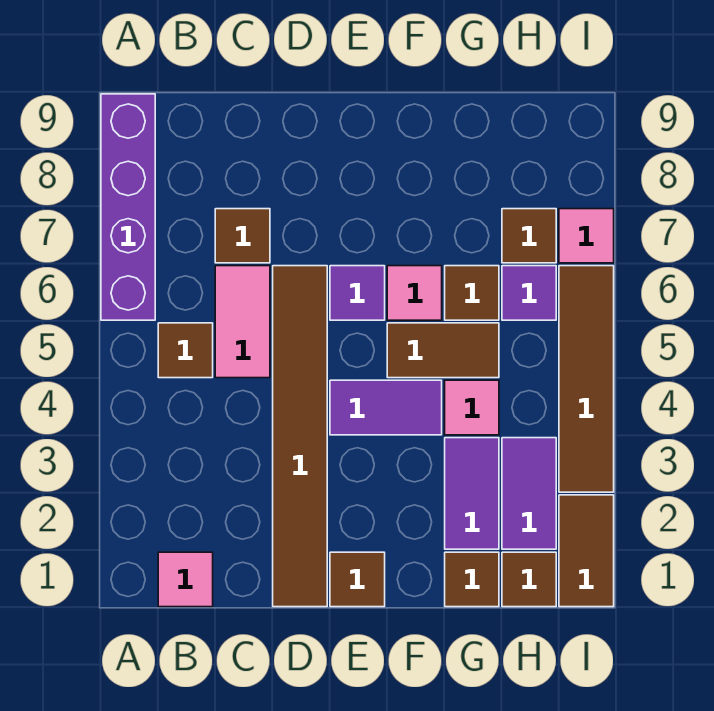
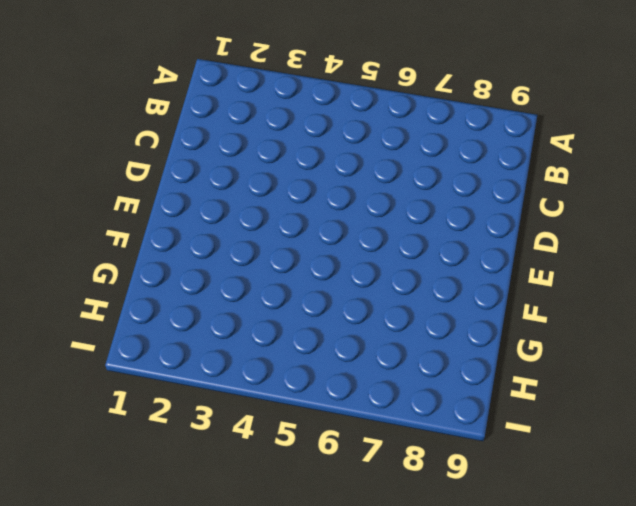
none -> purple 1x4 brick [101,94,155,320]
none -> pink 1x1 tile [158,552,213,607]
none -> brown 1x1 tile [158,323,213,378]

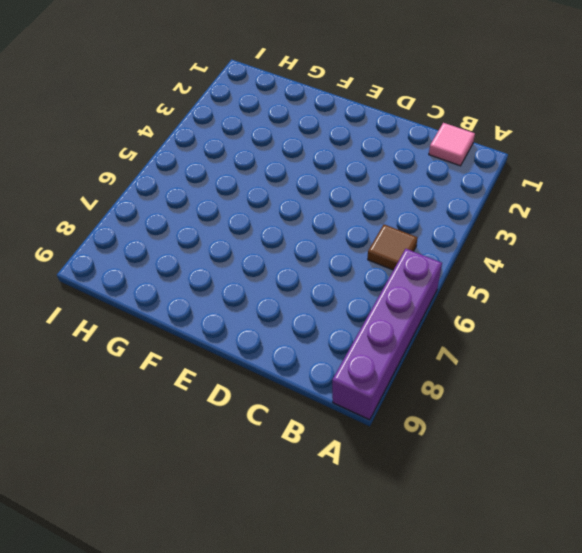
none -> pink 1x2 tile [215,266,270,378]
none -> brown 1x1 tile [215,209,270,263]
none -> brown 1x6 tile [273,266,327,607]

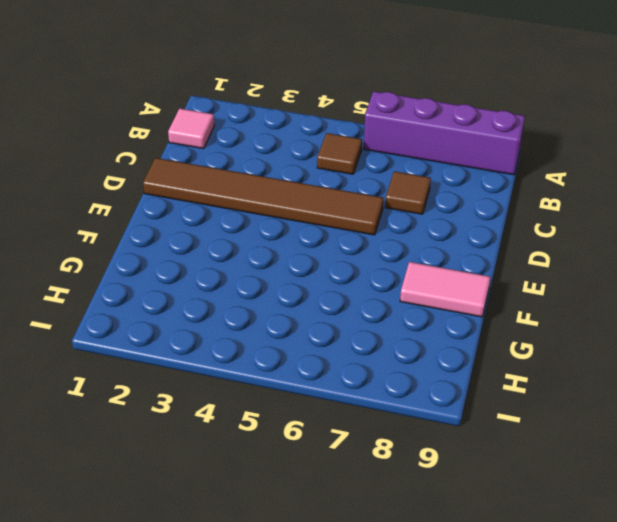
pink 1x2 tile [400,262,491,317] -> pink 1x2 tile moved to [215,266,270,378]
none -> brown 1x1 tile [330,552,385,607]
none -> purple 1x2 tile [330,380,442,435]
none -> purple 1x1 tile [330,266,385,320]

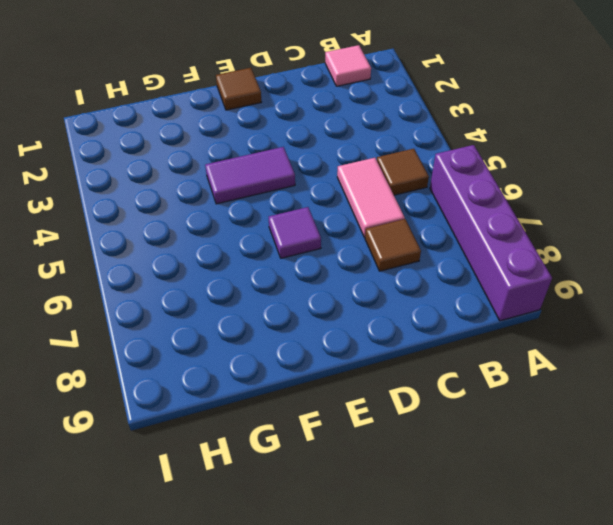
none -> brown 1x6 tile [273,266,327,607]
none -> brown 1x2 tile [387,323,499,378]
none -> pink 1x1 tile [387,266,442,320]

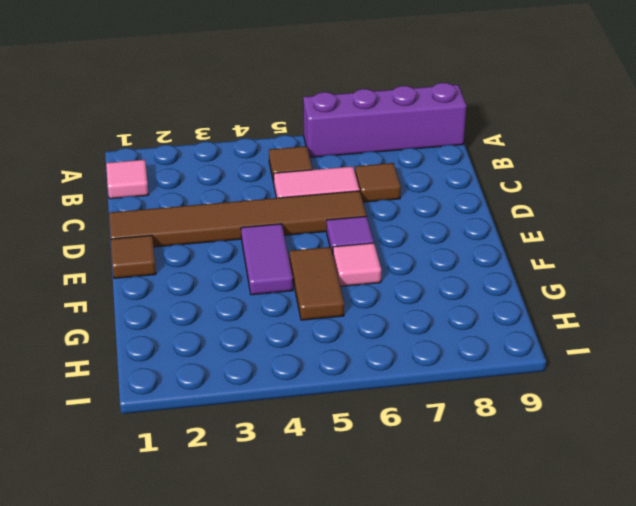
none -> brown 1x1 tile [445,552,499,607]
none -> purple 1x2 tile [445,438,499,549]
none -> pink 1x1 tile [445,380,499,435]

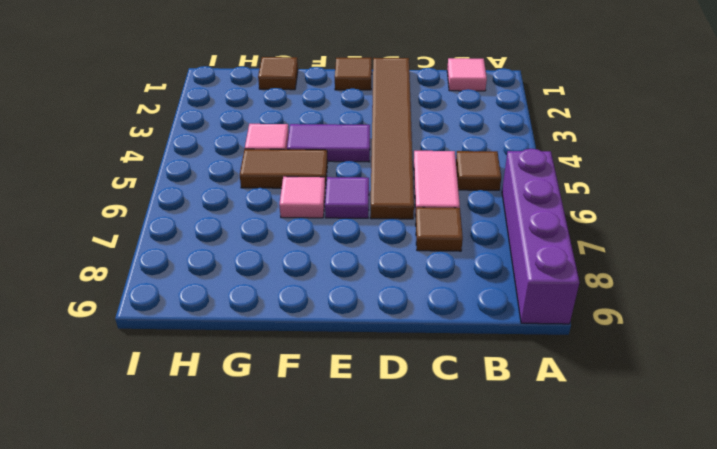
none -> purple 1x2 tile [445,438,499,549]
none -> brown 1x1 tile [445,266,499,320]
none -> brown 1x1 tile [502,552,556,607]

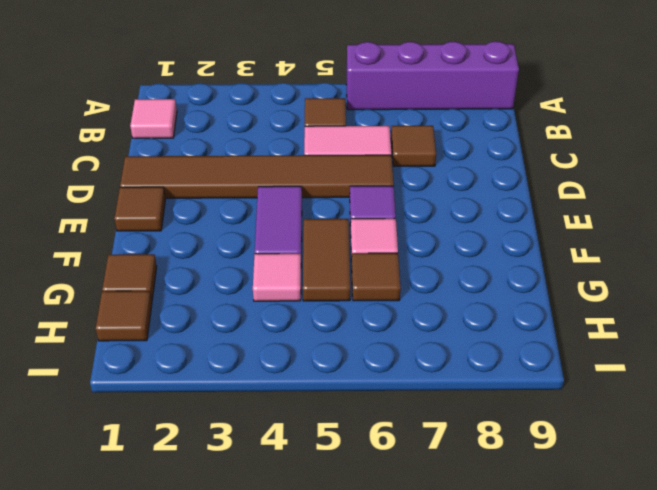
none -> purple 1x2 tile [445,438,499,549]
none -> purple 1x2 tile [502,438,556,549]
none -> purple 1x1 tile [502,266,556,320]

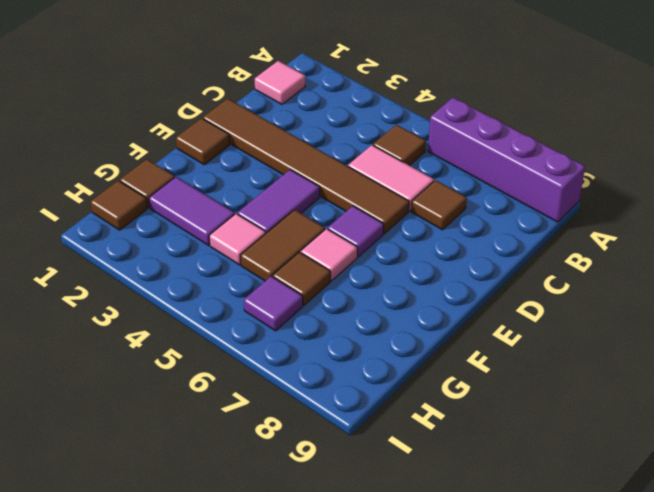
none -> purple 1x2 tile [502,438,556,549]
none -> brown 1x1 tile [502,209,556,263]
none -> brown 1x2 tile [559,495,614,607]

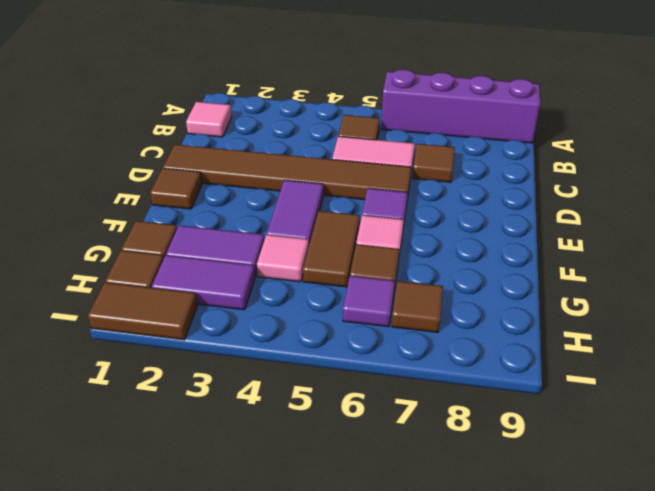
none -> brown 1x4 tile [559,266,614,492]
none -> pink 1x1 tile [559,209,614,263]

